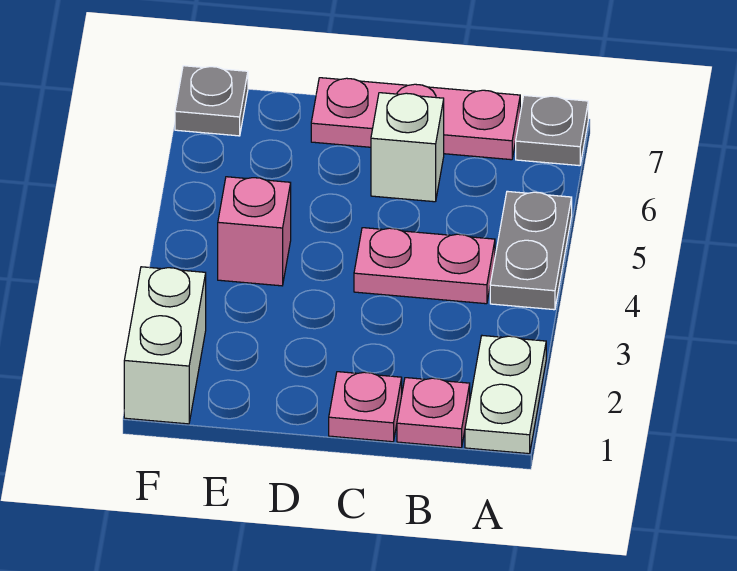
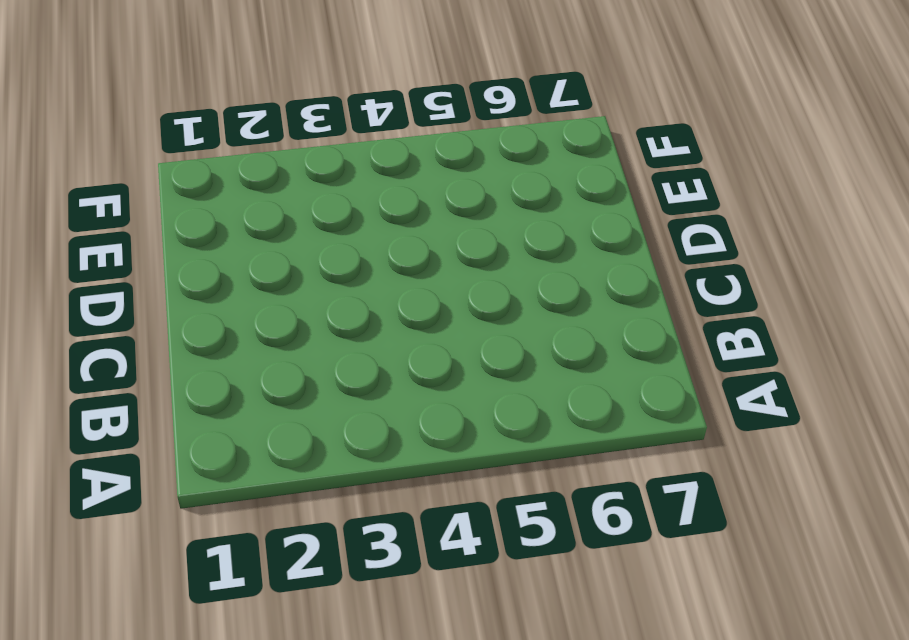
none -> white 1x2 plate [465,336,546,454]
none -> grey 1x2 plate [490,191,572,310]

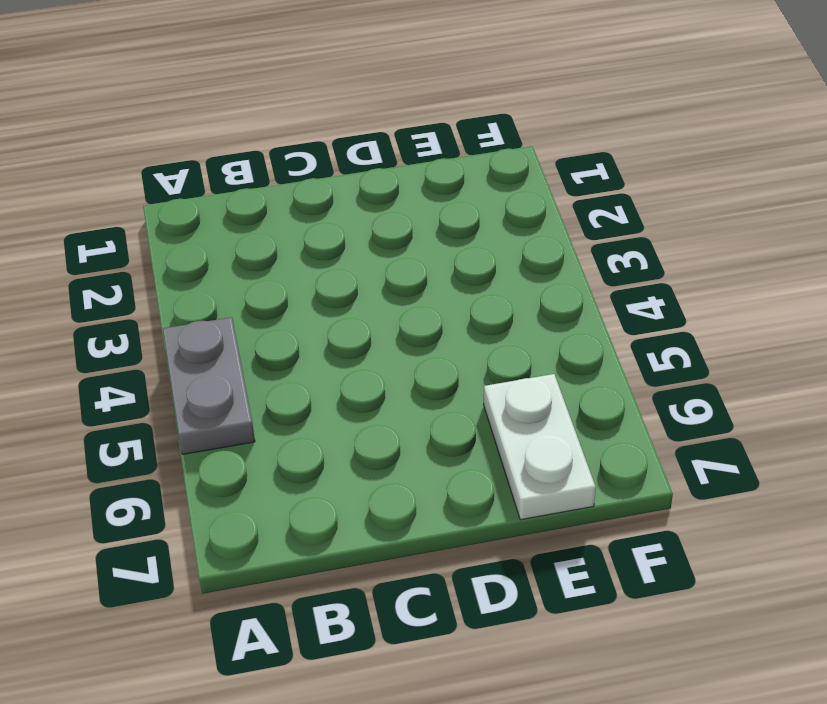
white 1x2 plate [484,374,596,520] -> white 1x2 plate moved to [465,336,546,454]
none -> grey 1x1 plate [516,95,588,166]
none -> pink 1x1 plate [397,378,470,448]

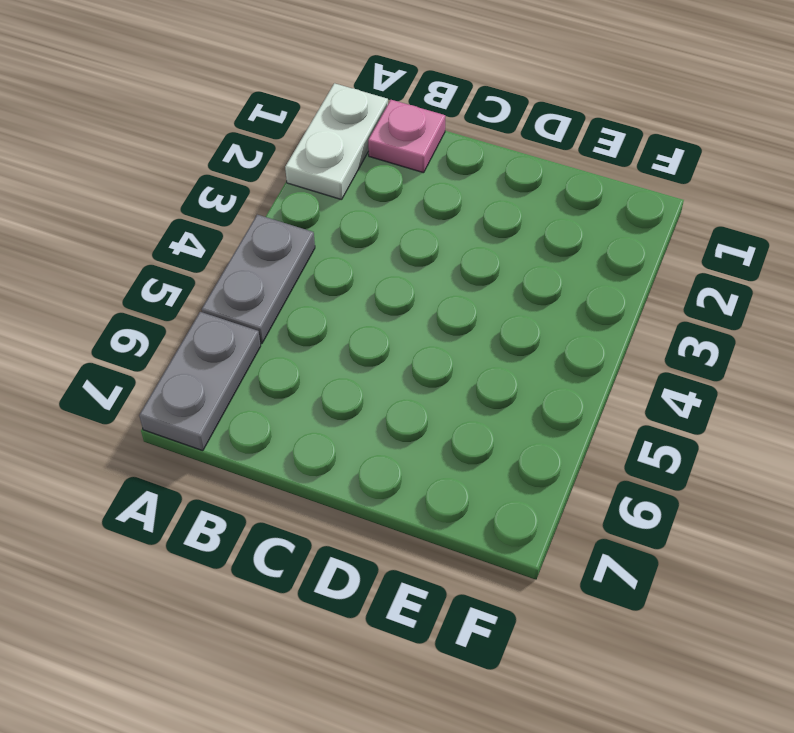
grey 1x2 plate [139,312,261,451] -> grey 1x1 plate [516,95,588,166]
none -> pink 1x2 plate [354,228,495,304]
none -> pink 1x3 plate [311,78,520,160]

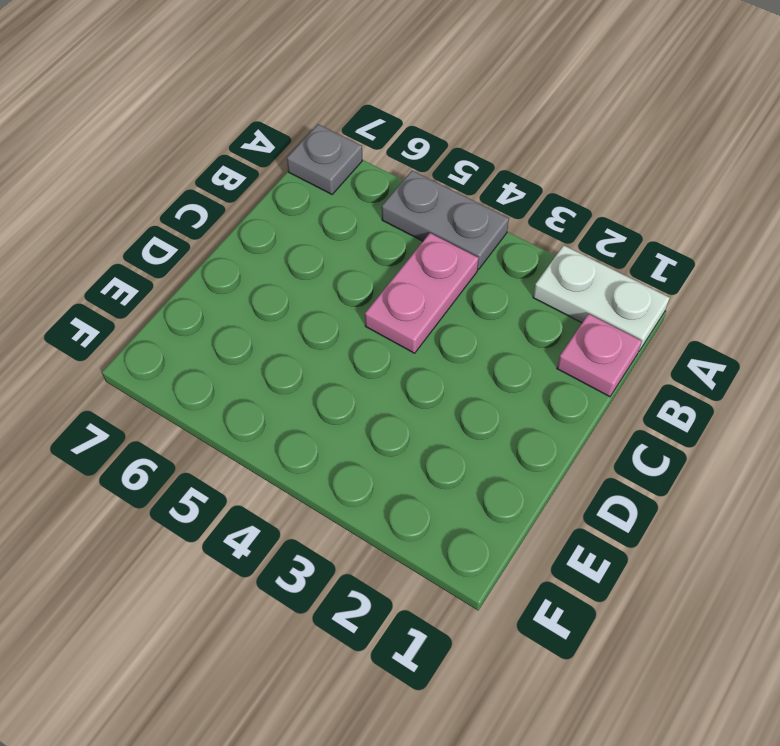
none -> pink 1x3 plate [311,78,520,160]
none -> pink 1x1 plate [329,372,402,442]

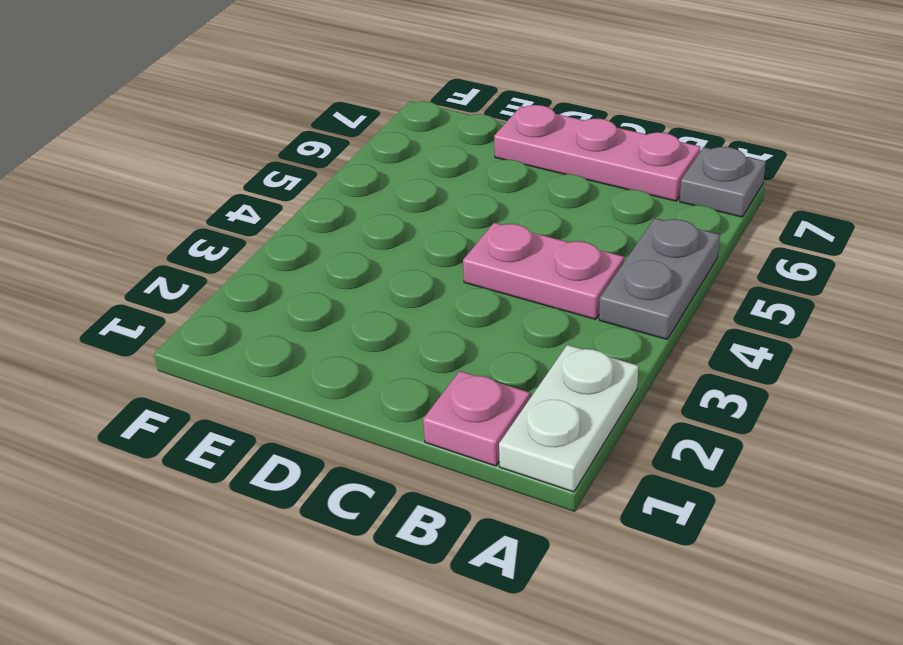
none -> pink 1x1 plate [329,372,402,442]
none -> white 1x1 brick [371,93,444,202]

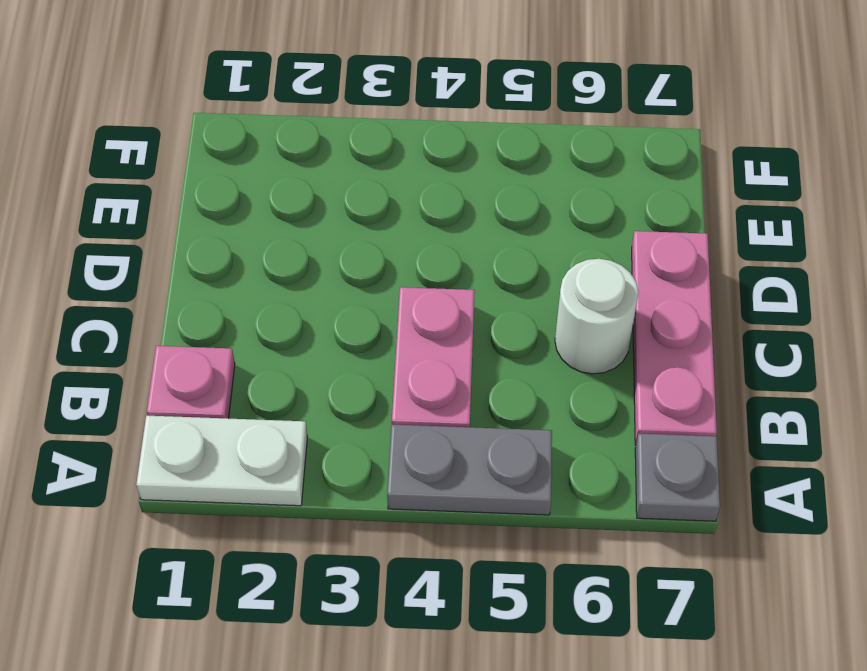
white 1x1 round brick [555,259,638,374] -> white 1x1 brick [371,93,444,202]
none -> pink 1x1 plate [329,372,402,442]
none -> pink 1x1 brick [218,177,291,286]

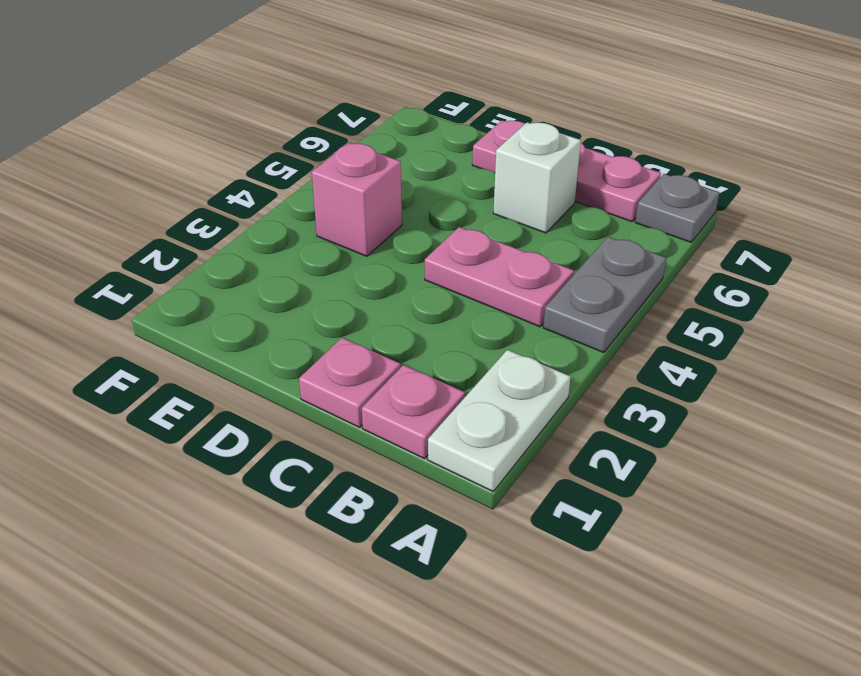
none -> white 1x2 brick [124,267,206,424]
none -> grey 1x1 plate [175,66,248,136]

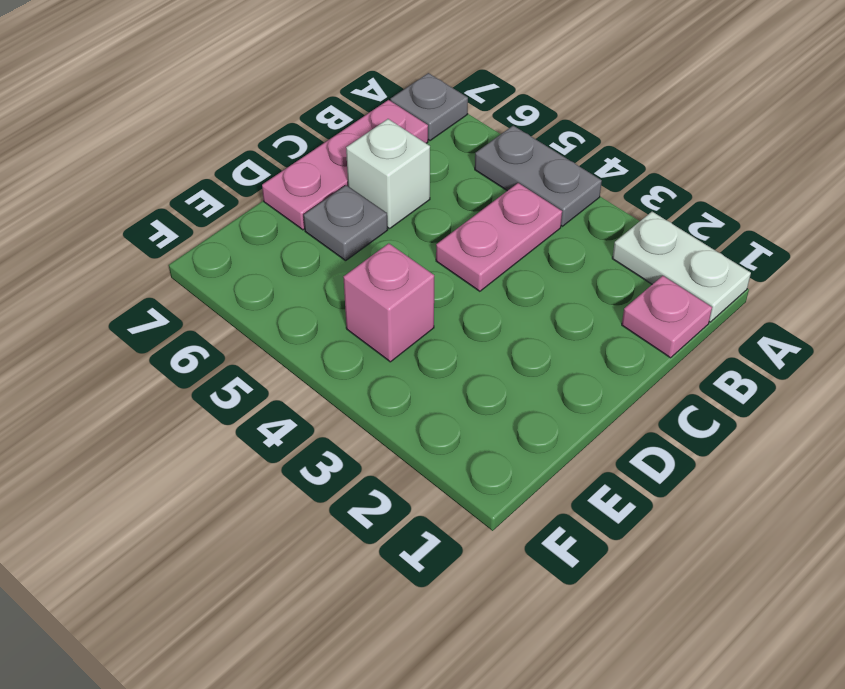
grey 1x1 plate [304,185,388,261] -> grey 1x1 plate moved to [175,66,248,136]
none -> pink 1x1 plate [329,372,402,442]
none -> white 1x2 brick [124,267,206,424]

